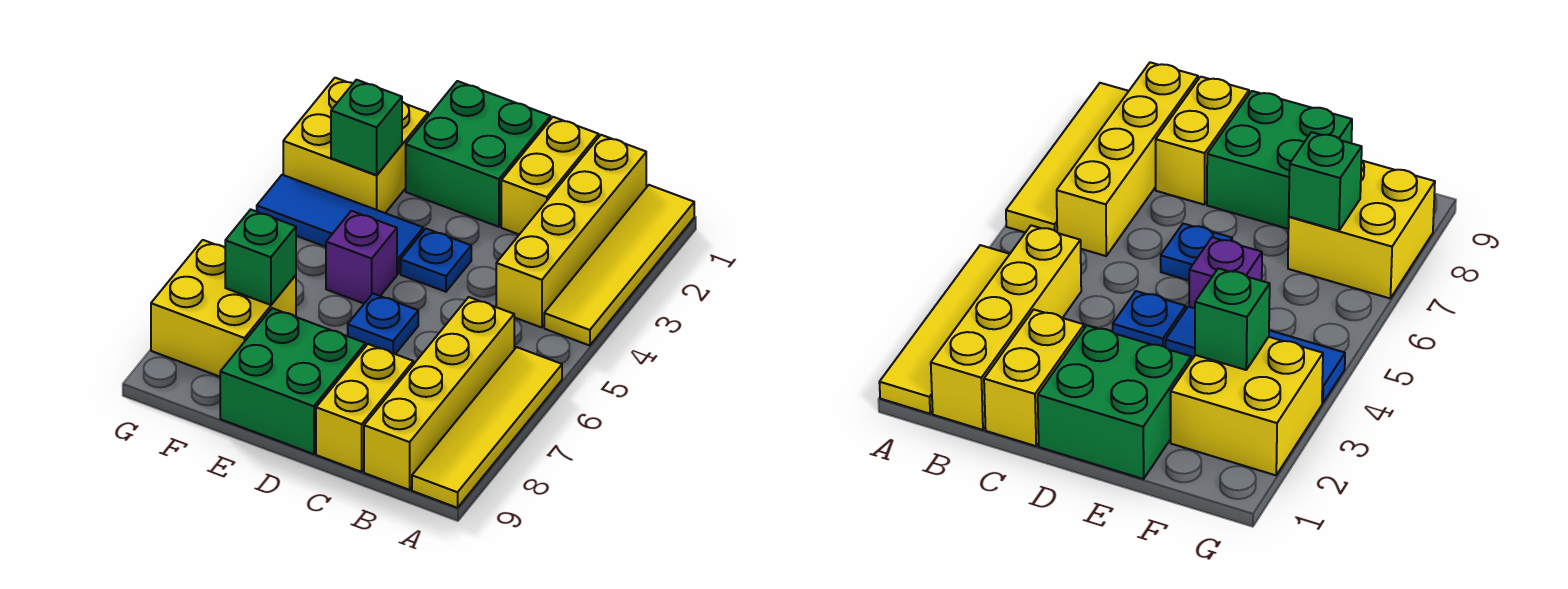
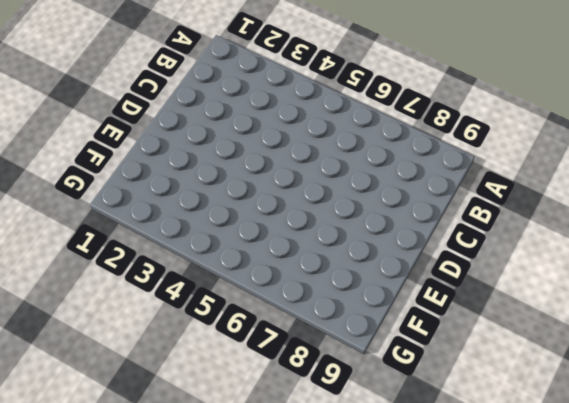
none -> yellow 1x4 tile [544,185,694,346]
none -> yellow 1x4 tile [412,347,562,508]
none -> yellow 1x4 brick [496,135,646,328]

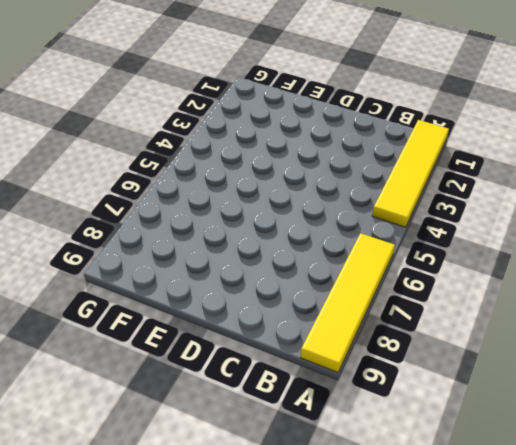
none -> yellow 1x4 brick [496,135,646,328]
none -> yellow 1x4 brick [364,297,514,490]
none -> yellow 1x2 brick [501,117,599,234]

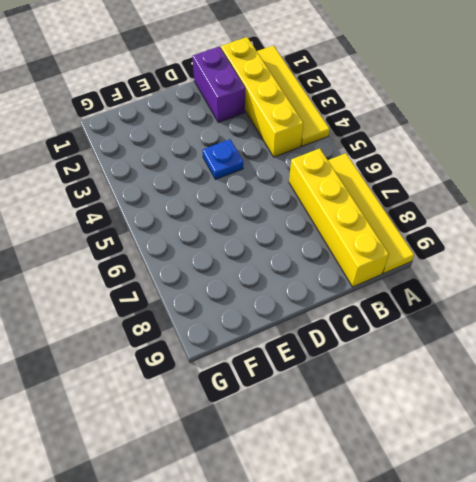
purple 1x2 brick [192,47,245,122] -> yellow 1x2 brick [501,117,599,234]
none -> yellow 1x2 brick [316,344,413,472]
none -> green 2x2 brick [406,81,551,227]
none -> blue 1x1 plate [348,294,418,354]

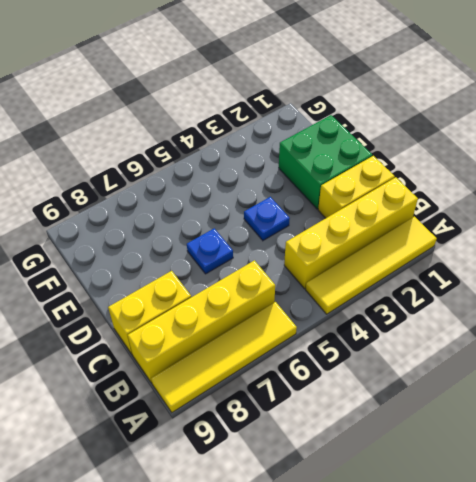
none -> green 2x2 brick [220,308,365,454]
none -> blue 1x3 tile [257,175,423,274]
none -> purple 1x1 brick [326,211,397,303]

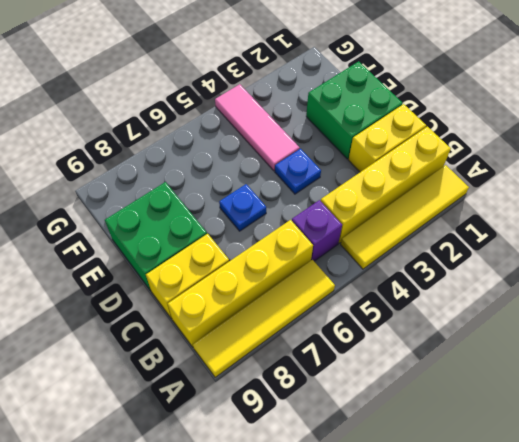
purple 1x1 brick [292,200,342,261] -> purple 1x1 brick moved to [326,211,397,303]
pink 1x3 tile [215,84,299,171] -> blue 1x3 tile [257,175,423,274]
none -> yellow 2x2 brick [283,78,428,213]
none -> yellow 2x2 brick [151,240,296,377]
none -> green 1x1 brick [331,80,402,175]

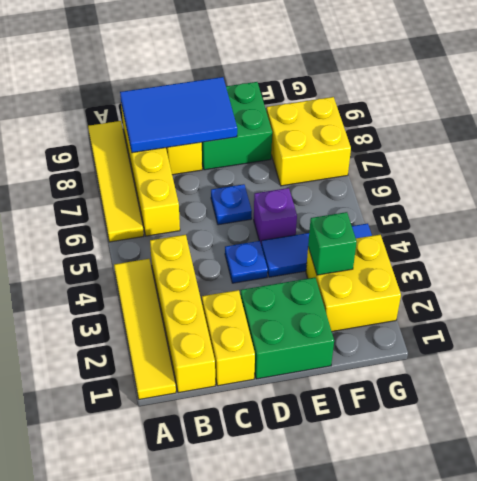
blue 2x3 tile [120,77,237,153] -> none
none -> green 1x1 brick [225,209,296,305]

